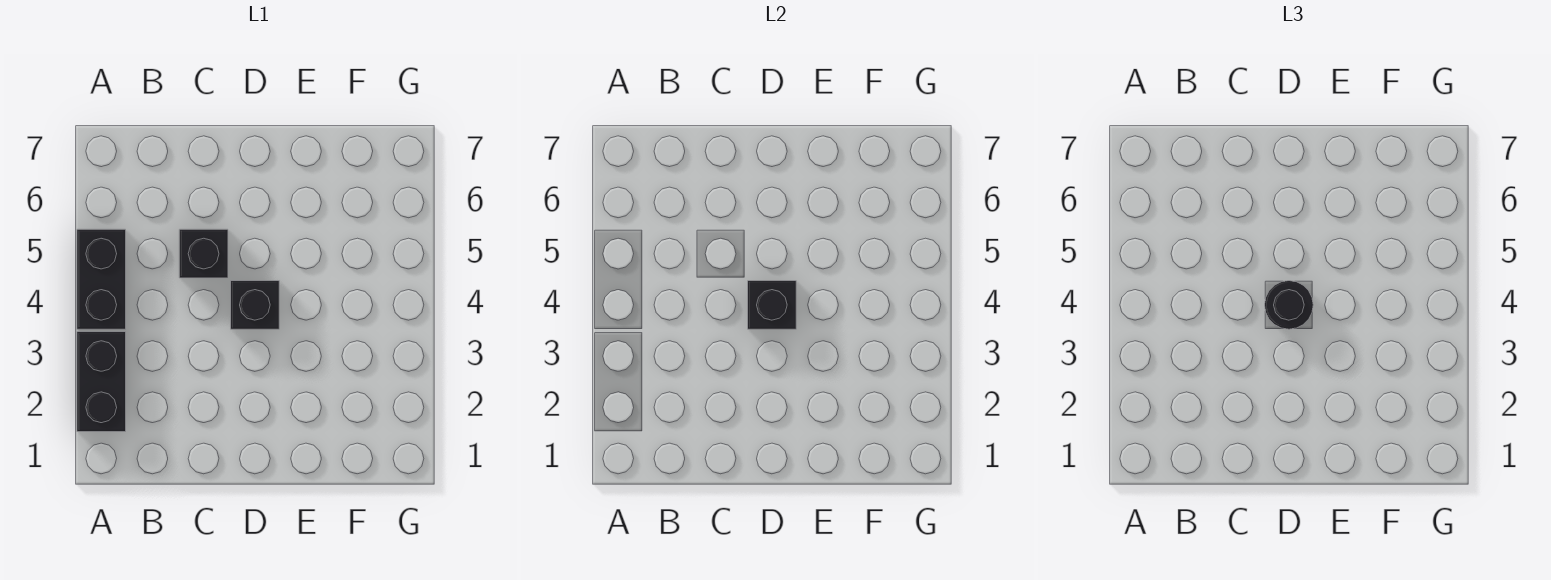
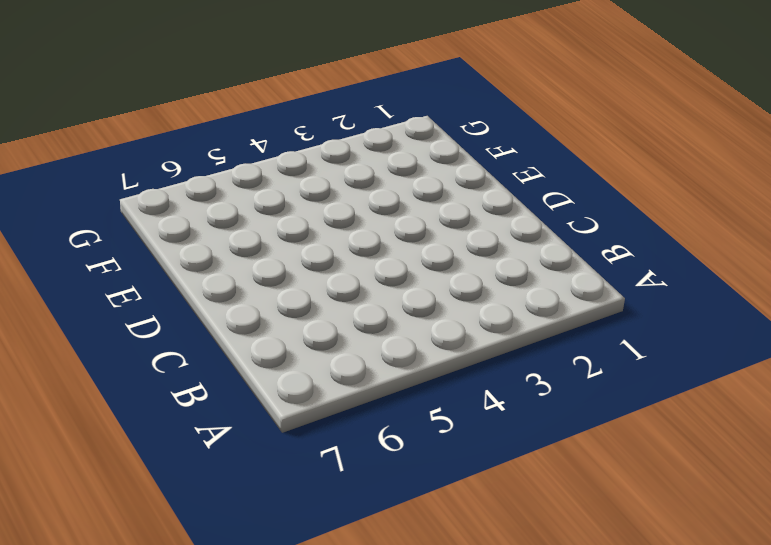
none -> black 1x2 brick [77,332,126,432]
none -> black 1x2 brick [77,229,126,329]

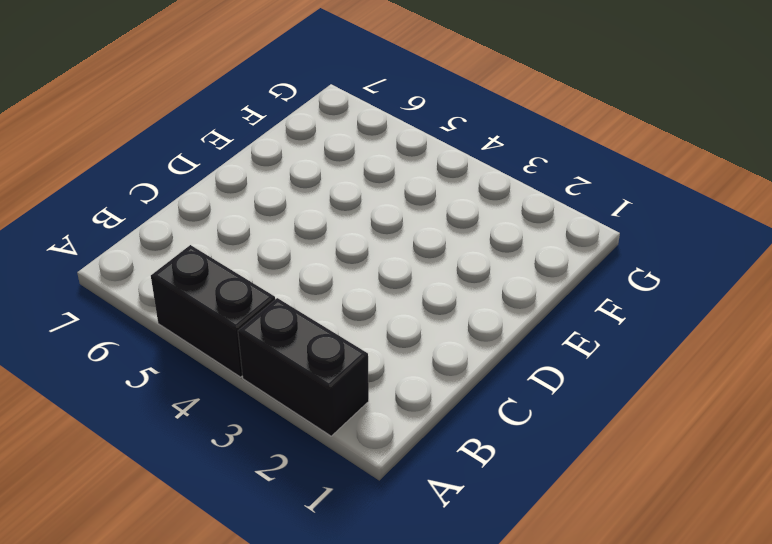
none -> black 1x1 brick [179,229,228,278]
none -> black 1x1 brick [231,281,279,329]

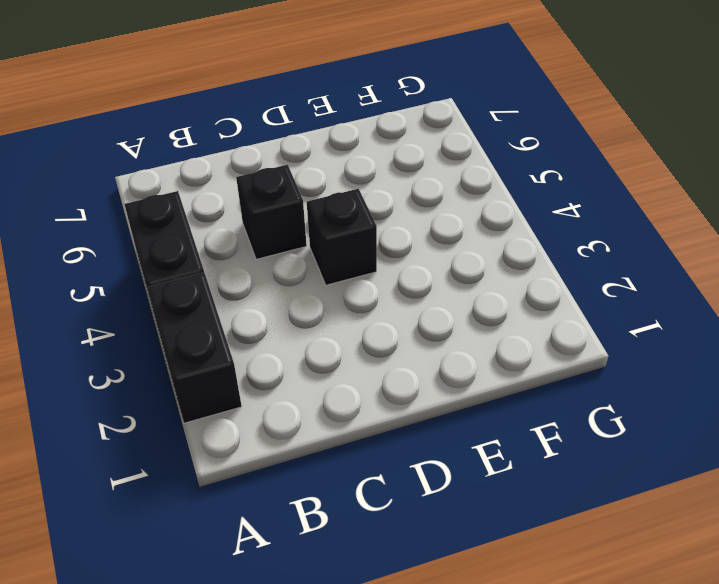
none -> black 1x1 brick [748,281,796,329]
none -> black 1x1 round brick [1265,281,1313,329]

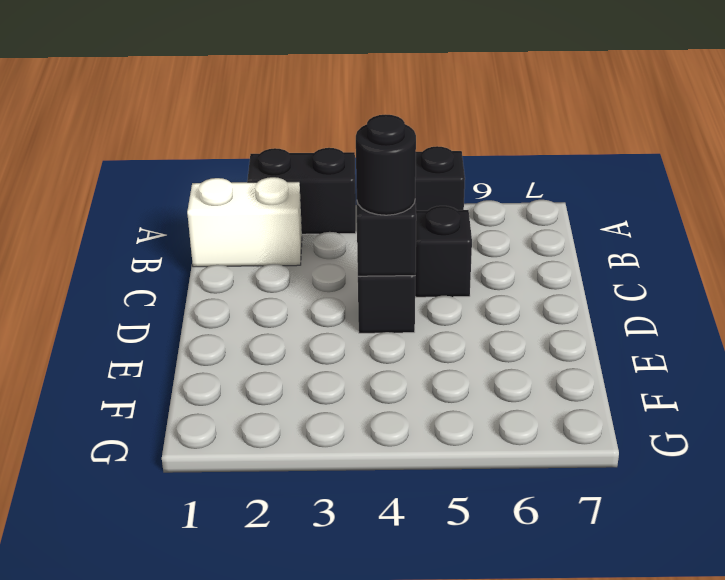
white 1x2 brick [187,177,302,267] -> none

